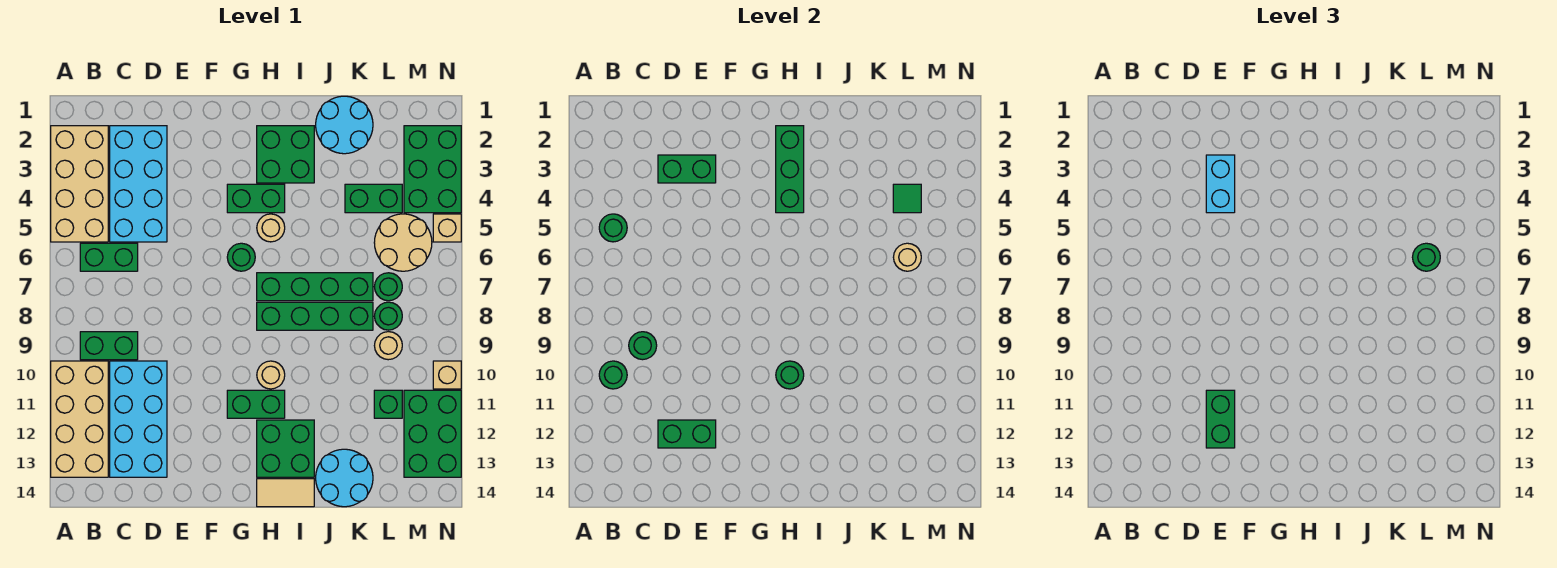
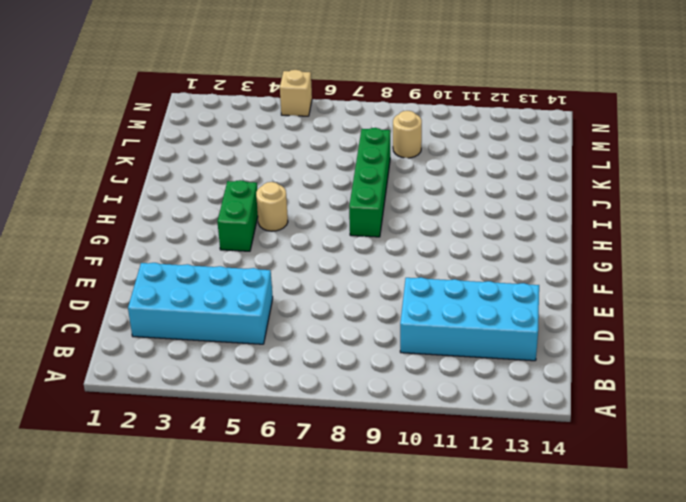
none -> tan 2x4 brick [51,126,108,242]
none -> tan 2x4 brick [51,361,108,477]
none -> green 1x2 brick [80,243,138,271]
none -> green 1x2 brick [80,332,138,360]

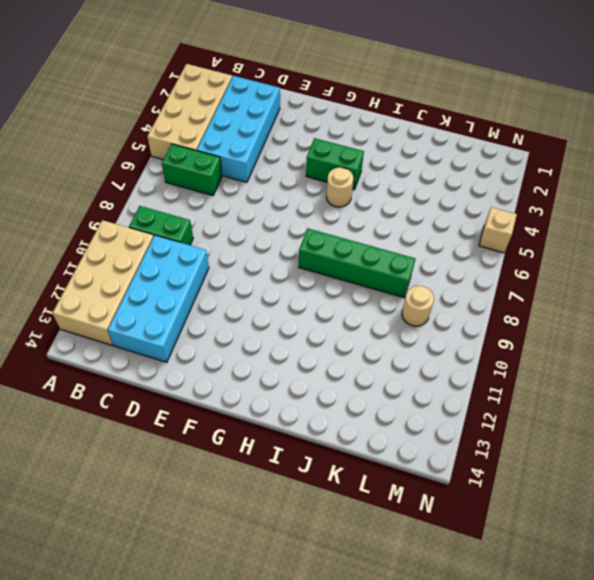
none -> green 1x1 round brick [227,243,255,271]
none -> green 1x2 brick [227,390,285,418]
none -> green 2x2 brick [257,126,314,183]
none -> green 1x4 brick [257,273,373,301]

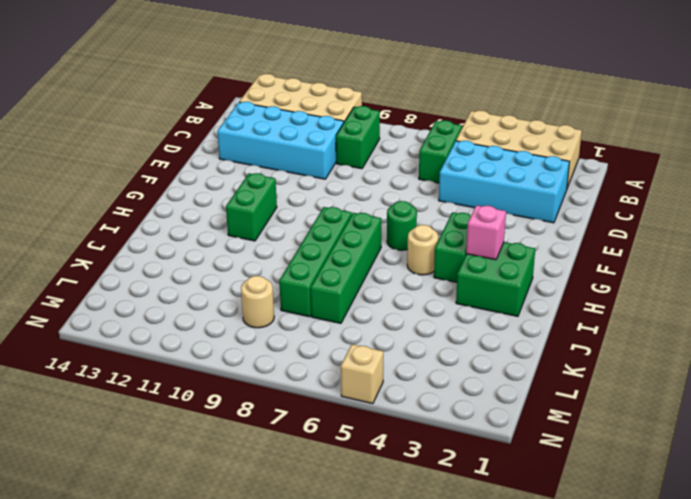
pink 1x1 brick [466,205,506,260] -> green 1x3 brick [776,126,804,213]
none -> tan 1x1 round brick [257,361,285,389]
none -> green 2x2 brick [257,420,314,477]
none -> tan 1x2 tile [257,479,314,507]
none -> cyan 2x2 round brick [316,96,373,154]

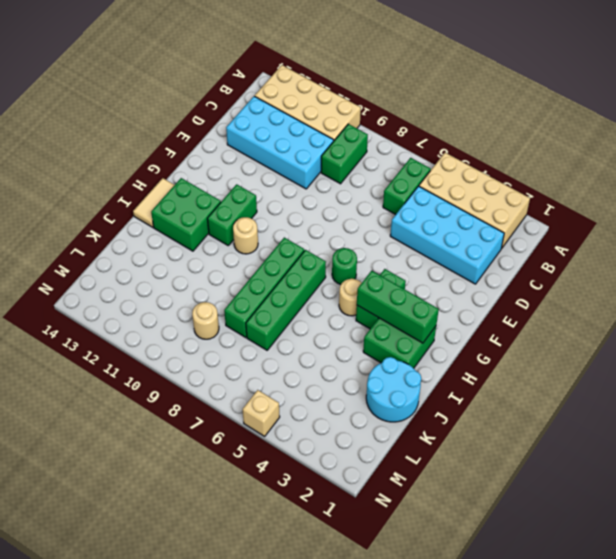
none -> cyan 2x2 round brick [316,449,373,507]
none -> green 1x2 brick [345,184,402,213]
none -> tan 2x2 round brick [374,214,432,271]
none -> green 1x1 round brick [374,273,402,301]

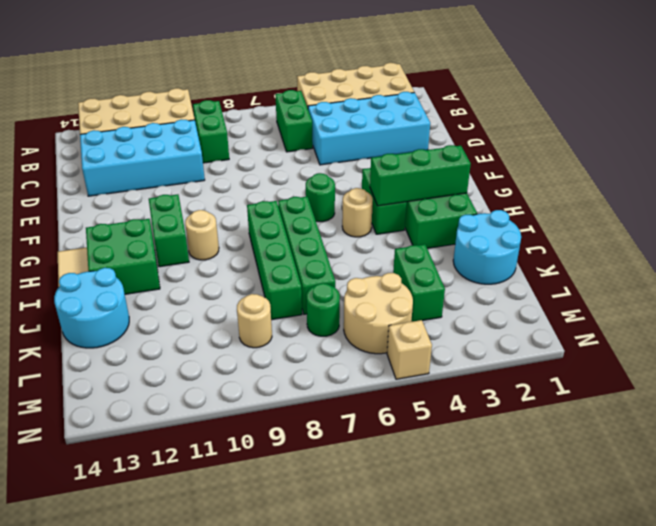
none -> green 1x1 round brick [374,302,402,330]
none -> green 1x1 brick [374,390,402,418]
none -> green 2x3 brick [404,126,461,213]
none -> green 2x3 brick [404,390,461,477]

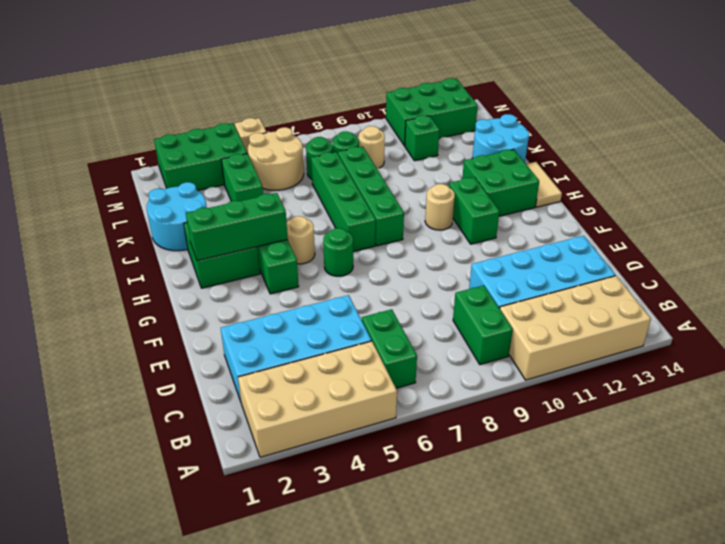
none -> tan 1x1 brick [433,361,461,389]
none -> green 1x1 round brick [599,214,627,242]
none -> green 1x1 round brick [599,361,627,389]
none -> green 1x1 round brick [629,332,657,360]

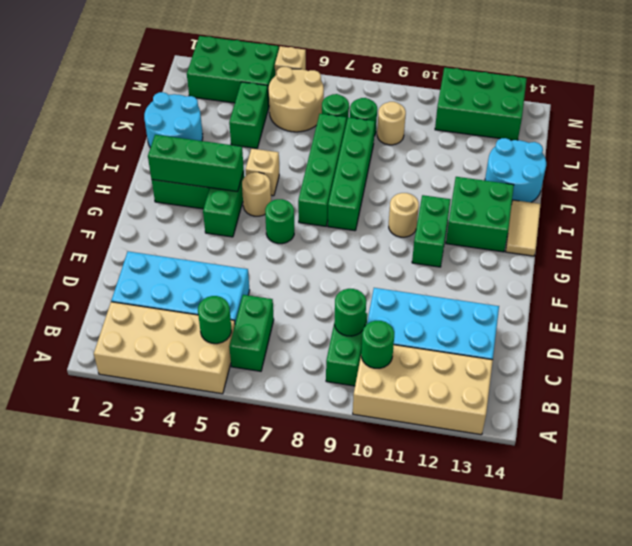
tan 1x1 brick [245,149,279,196] -> tan 1x1 brick moved to [433,361,461,389]
none -> green 1x1 brick [374,390,402,418]
none -> green 1x2 brick [658,155,716,183]
none -> green 1x2 brick [658,420,716,448]
none -> green 1x1 round brick [776,361,804,389]

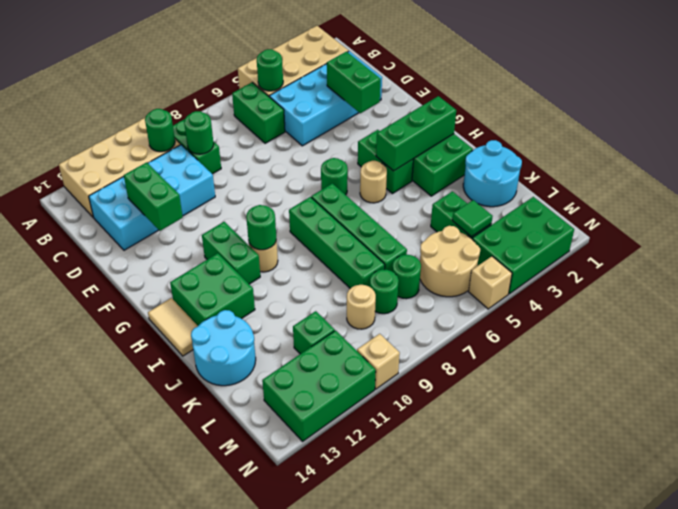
none -> tan 1x1 round brick [893,243,921,271]
none -> cyan 1x2 brick [1206,155,1235,213]
none -> green 1x2 brick [1206,390,1235,448]
none -> green 1x1 round brick [1412,243,1440,271]

